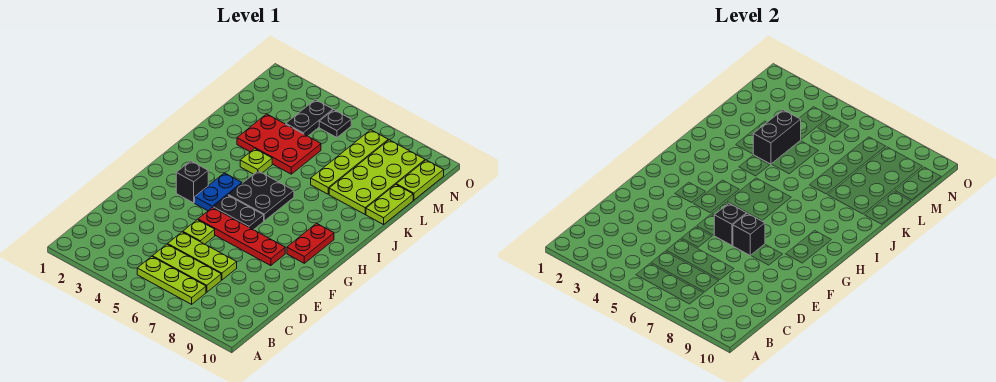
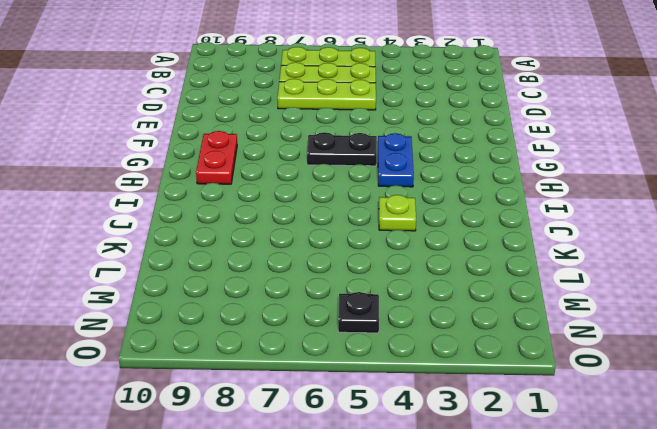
none -> lime 1x1 plate [183,220,215,244]
none -> red 1x4 plate [198,207,285,266]
none -> black 1x1 brick [176,161,208,203]

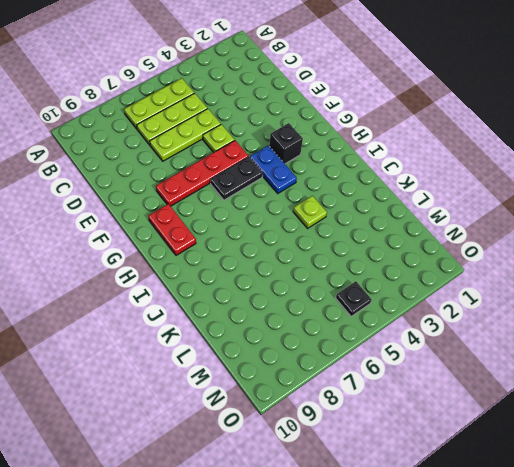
none -> black 2x2 plate [228,171,294,221]
none -> red 2x3 plate [237,114,321,174]
none -> lime 1x4 plate [311,130,388,194]

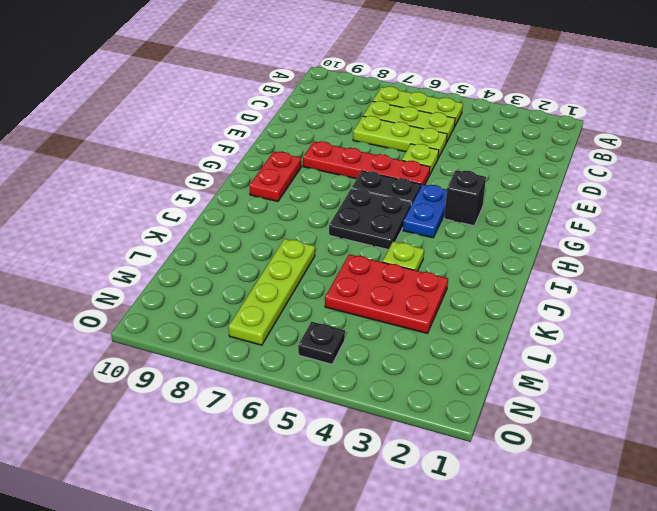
none -> lime 2x4 plate [329,140,425,214]
none -> lime 1x2 plate [366,185,413,225]
none -> black 1x2 plate [286,100,333,136]

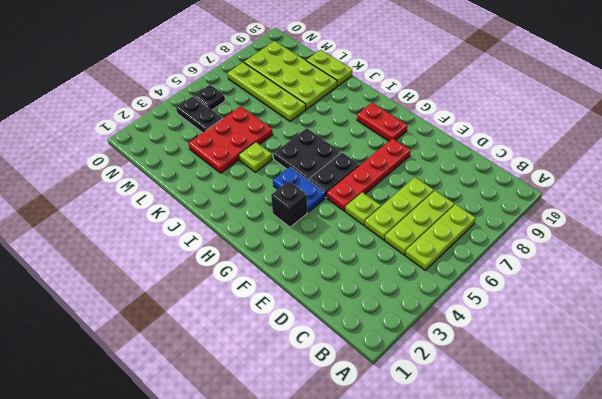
none -> lime 1x2 plate [396,160,444,200]
none -> black 1x1 brick [714,203,746,245]
none -> black 1x1 brick [733,213,765,256]

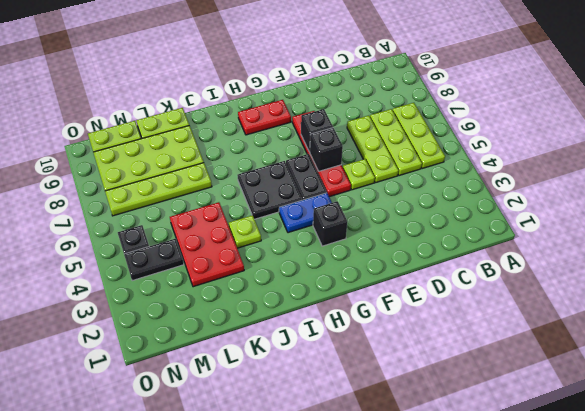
none -> black 1x2 brick [753,110,801,164]

